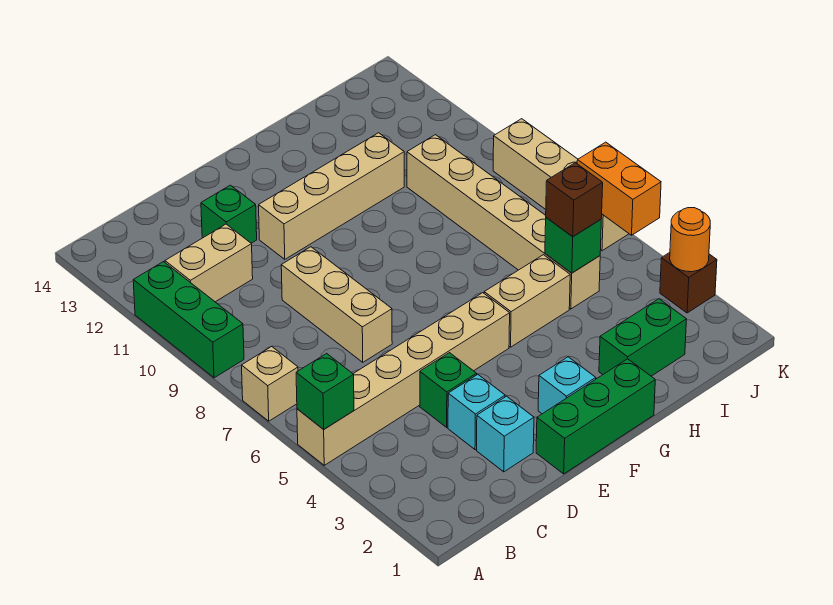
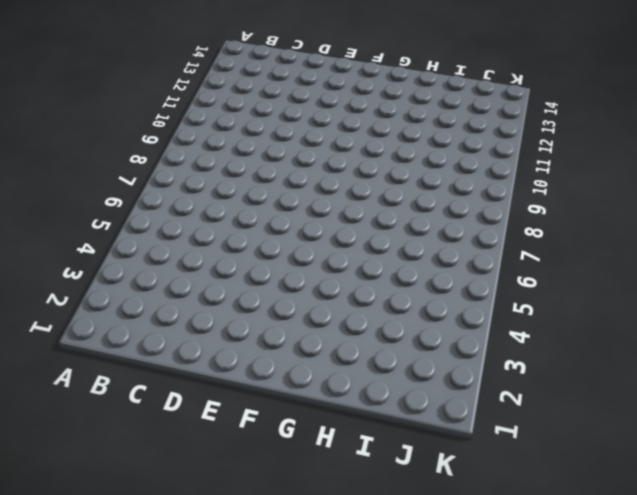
none -> tan 1x6 brick [297,293,510,465]
none -> tan 1x1 brick [242,346,298,421]
none -> green 1x3 brick [133,262,244,378]

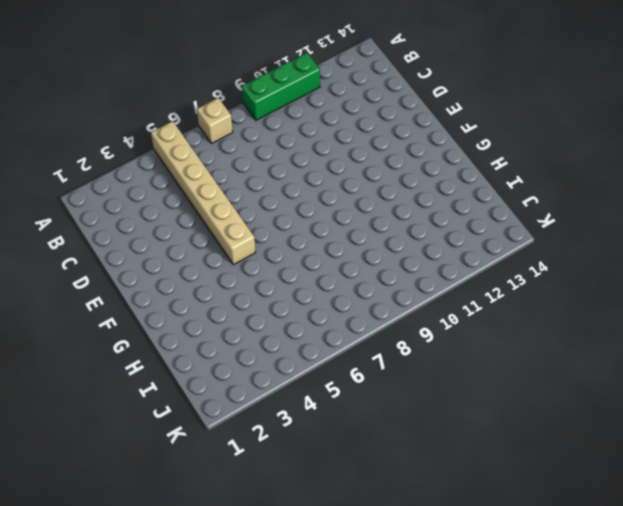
none -> tan 1x2 brick [165,224,253,302]
none -> cyan 1x1 brick [477,396,534,472]
none -> cyan 1x1 brick [448,375,505,450]

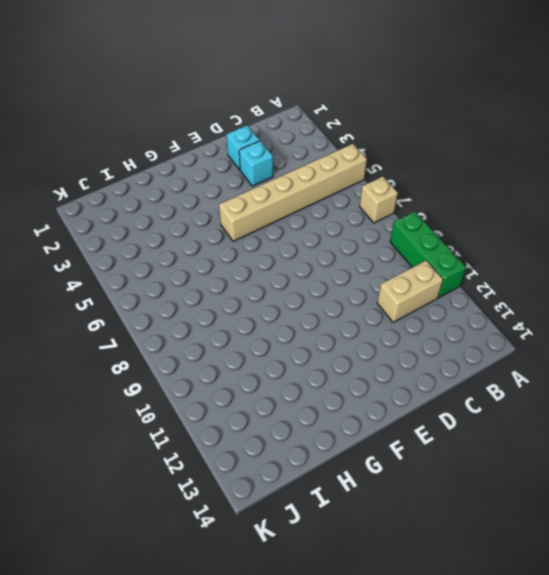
none -> green 1x1 brick [420,353,477,427]
none -> tan 1x3 brick [281,247,392,362]
none -> green 1x1 brick [201,185,257,243]

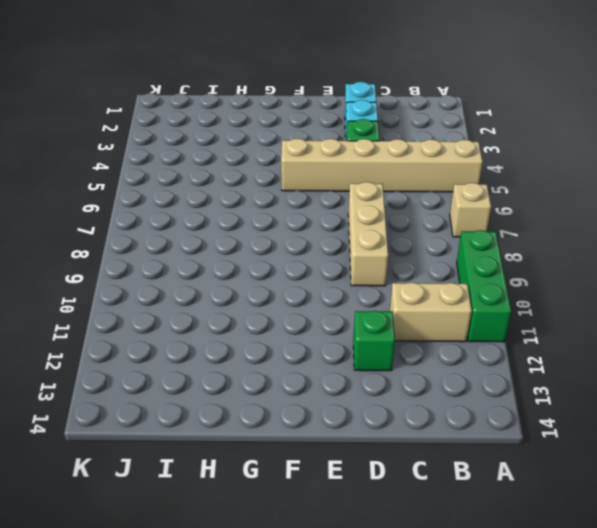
none -> green 1x3 brick [536,359,655,474]
none -> tan 1x4 brick [259,133,404,259]
none -> cyan 1x1 brick [538,357,596,414]

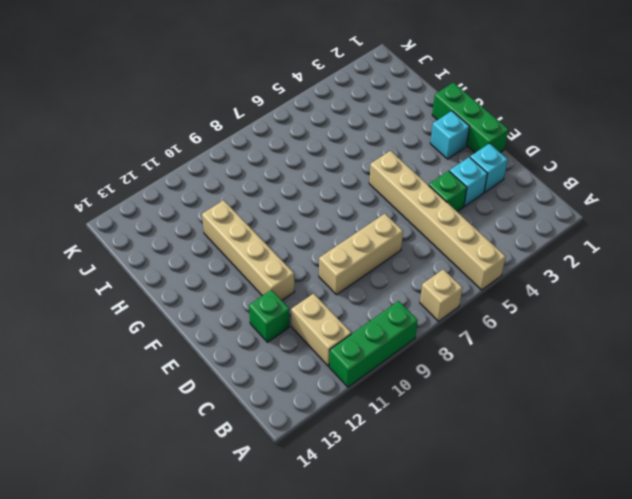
none -> tan 1x2 brick [484,255,570,347]
none -> green 1x2 brick [599,299,687,376]
none -> tan 1x6 brick [407,135,600,309]

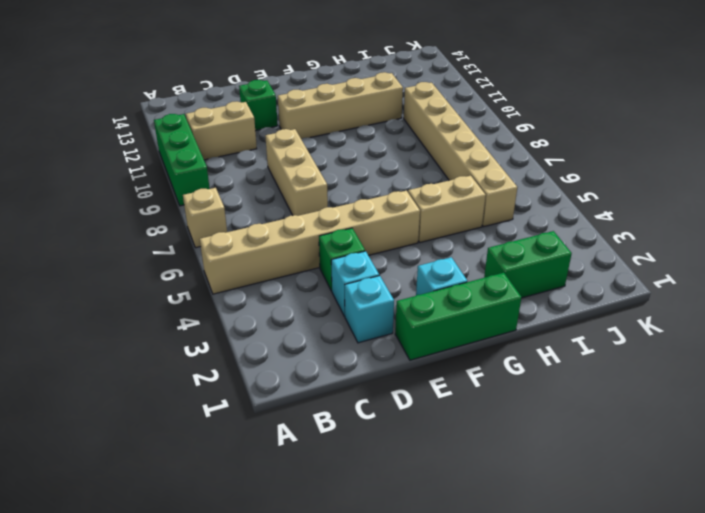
none -> brown 1x1 brick [660,253,717,313]
none -> tan 1x4 brick [493,119,629,251]
none -> green 1x1 brick [296,353,354,429]

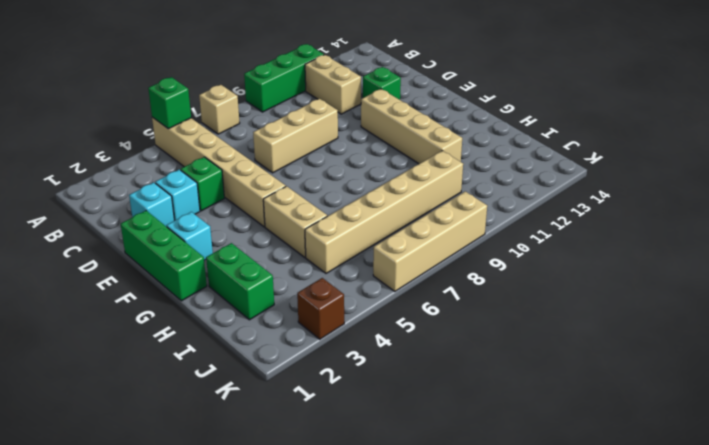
none -> green 1x1 brick [545,217,601,273]
none -> orange 1x1 round brick [670,208,710,272]
none -> orange 1x2 brick [577,142,661,235]

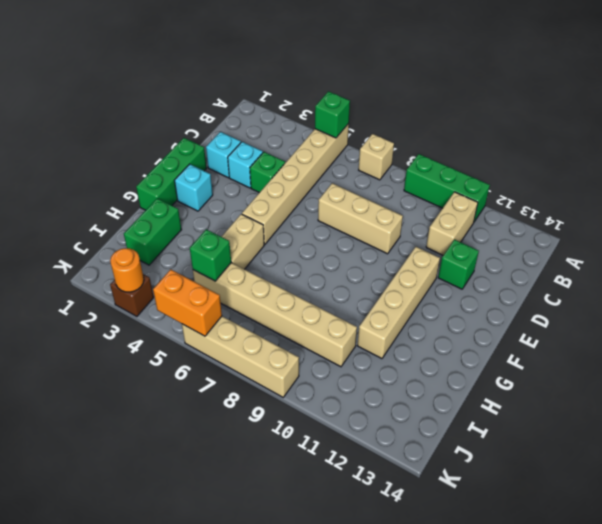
none -> brown 1x1 brick [546,163,603,237]

